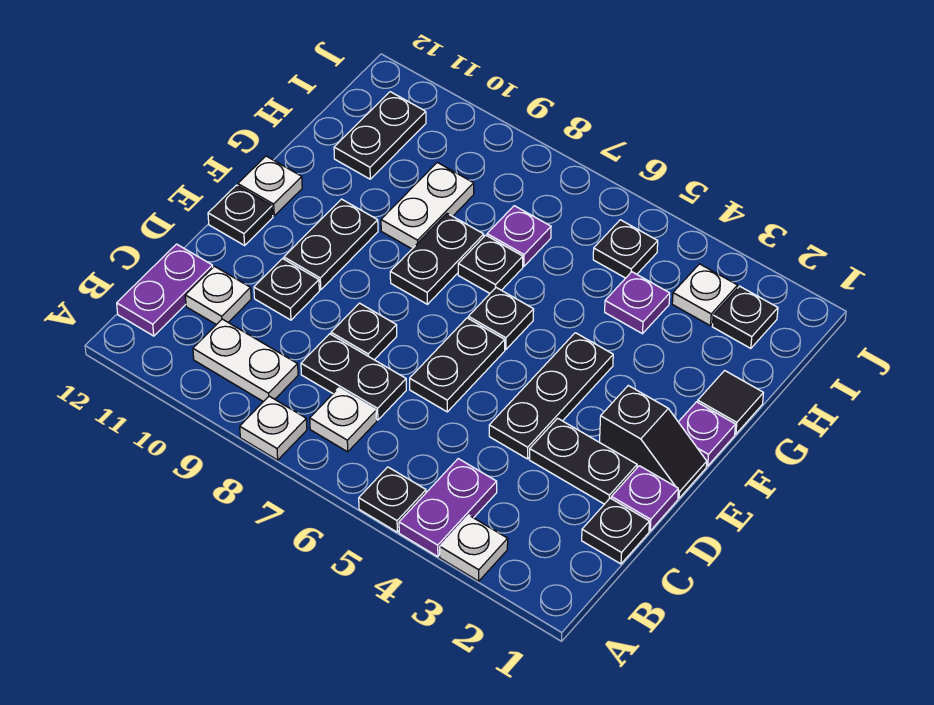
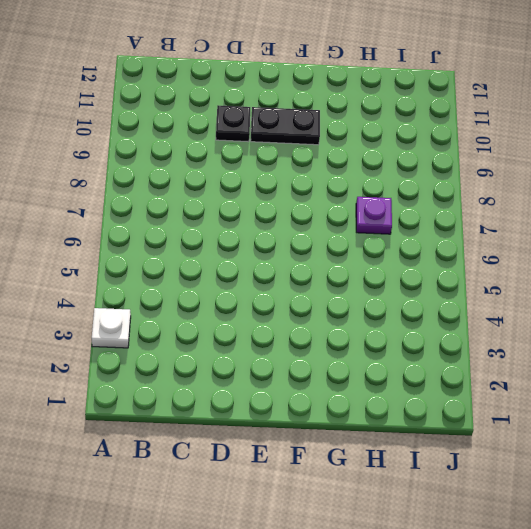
none -> purple 1x2 plate [399,459,497,557]
none -> black 1x1 plate [359,467,426,532]
none -> white 1x1 plate [240,396,307,460]
none -> white 1x1 plate [310,388,377,452]

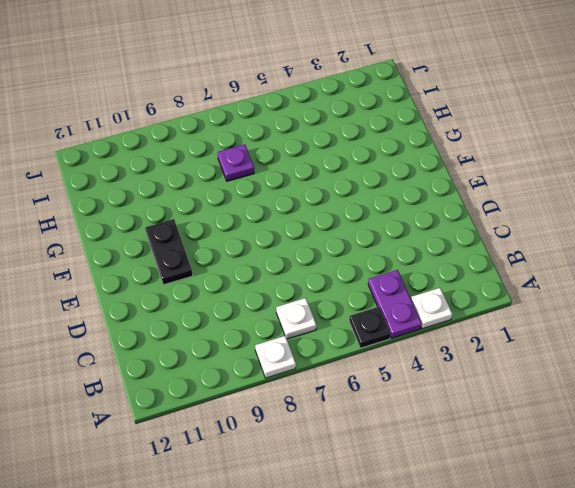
none -> white 1x2 plate [193,319,298,402]
none -> purple 1x2 plate [117,244,213,336]
none -> black 1x1 plate [582,498,649,564]
none -> black 1x2 plate [301,334,406,420]

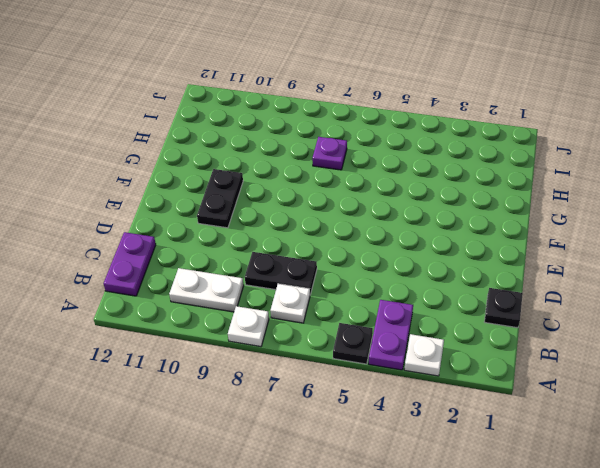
none -> white 1x1 plate [185,266,251,325]
none -> purple 1x1 plate [611,466,678,531]
none -> black 1x2 plate [529,418,637,504]
none -> black 1x3 plate [489,333,613,459]

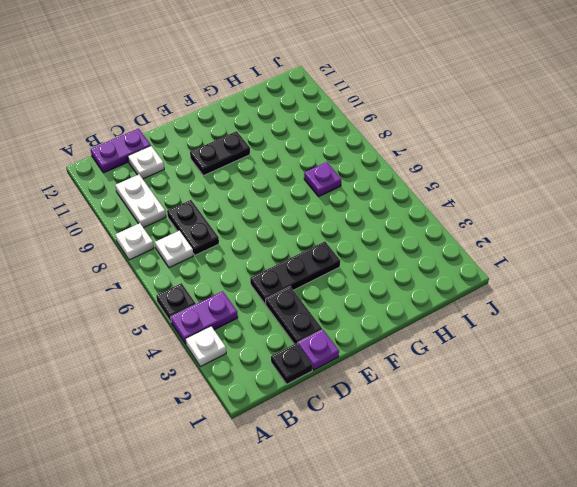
none -> black 1x2 plate [410,318,505,412]
none -> black 1x1 plate [331,303,397,360]
none -> black 1x1 plate [254,259,319,320]
none -> black 1x2 slope [600,386,707,498]

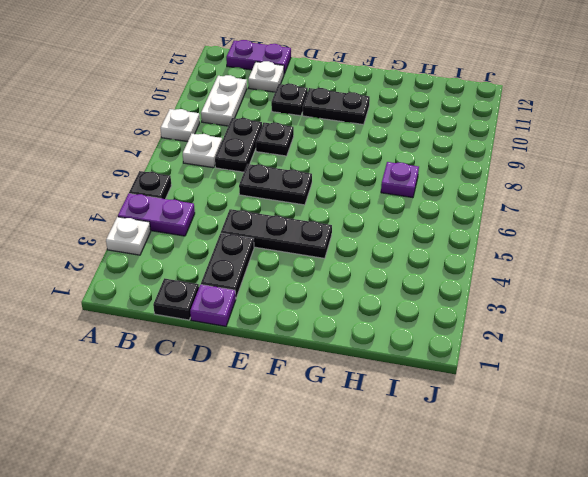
none -> black 1x2 slope [600,386,707,498]
none -> black 1x1 plate [208,185,273,245]
none -> purple 1x1 plate [679,402,735,466]
none -> black 1x1 plate [468,288,534,350]

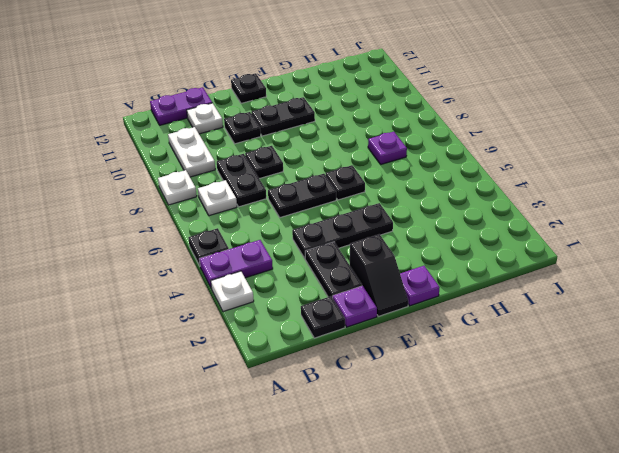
none -> black 1x2 plate [390,213,484,304]
none -> white 1x1 plate [238,156,302,216]
none -> black 1x1 tile [698,371,763,434]
none -> black 1x1 plate [458,235,523,293]

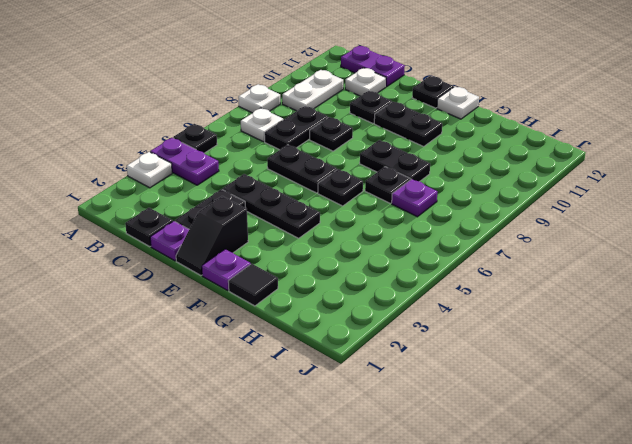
none -> white 1x2 plate [381,162,474,249]
none -> purple 1x1 plate [605,272,670,334]
none -> black 1x2 plate [334,92,426,179]
none -> black 1x1 plate [712,286,778,348]

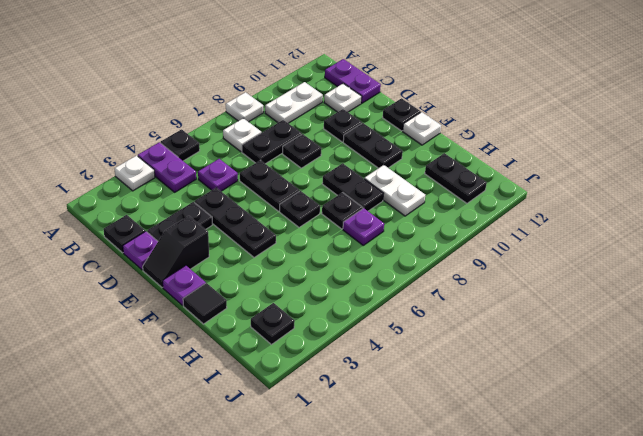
purple 1x1 plate [198,159,238,191] -> purple 1x1 plate moved to [605,272,670,334]
none -> white 1x1 plate [672,264,738,326]
none -> black 1x1 plate [593,220,658,278]

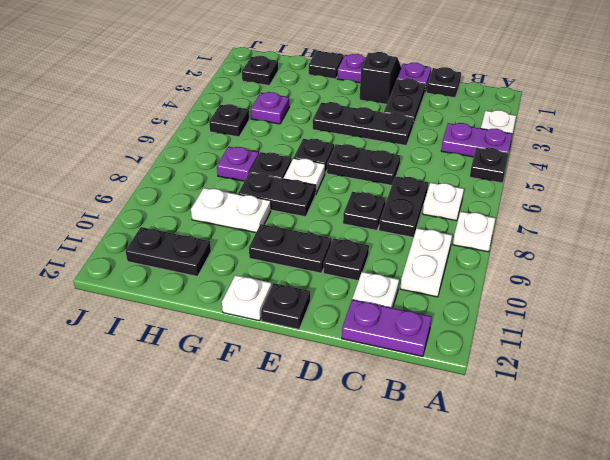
white 1x1 plate [284,158,325,194] -> white 1x1 plate moved to [672,264,738,326]

